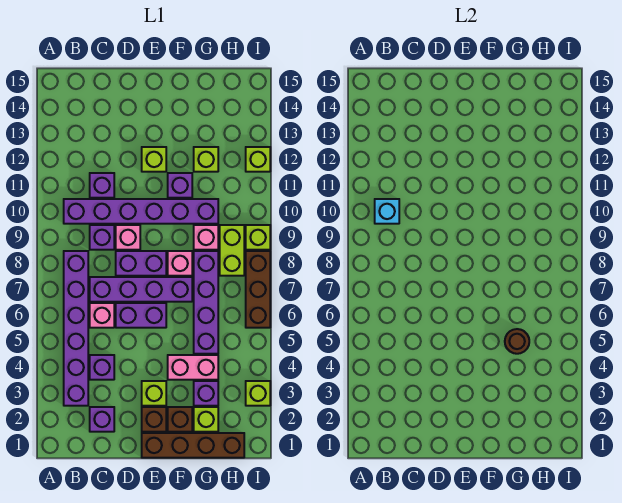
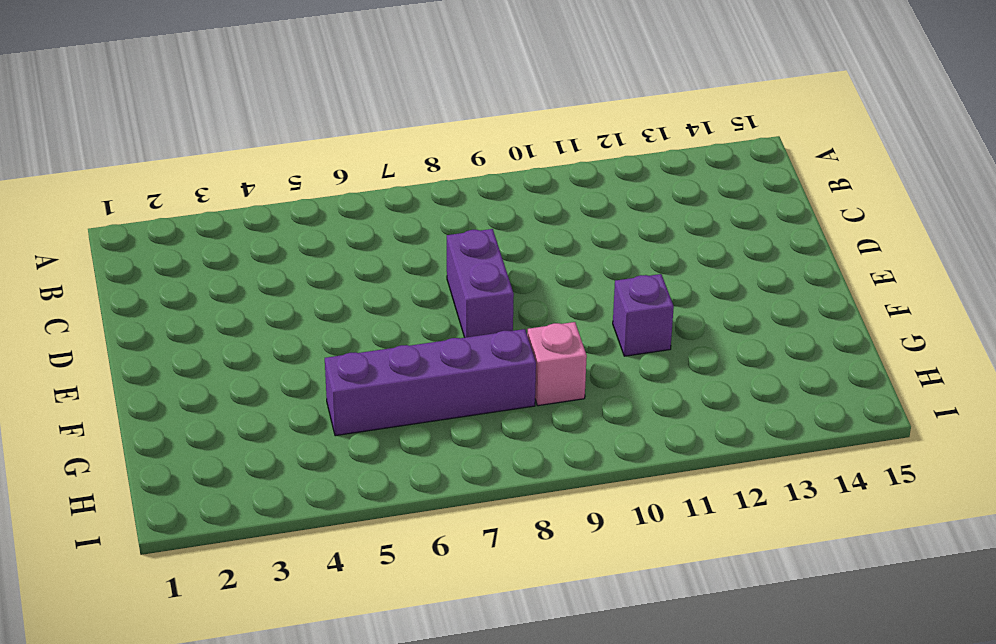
none -> purple 1x6 brick [64,251,88,406]
none -> purple 1x6 brick [64,199,218,224]
none -> purple 1x1 brick [90,407,114,432]
none -> purple 1x1 brick [90,355,114,380]

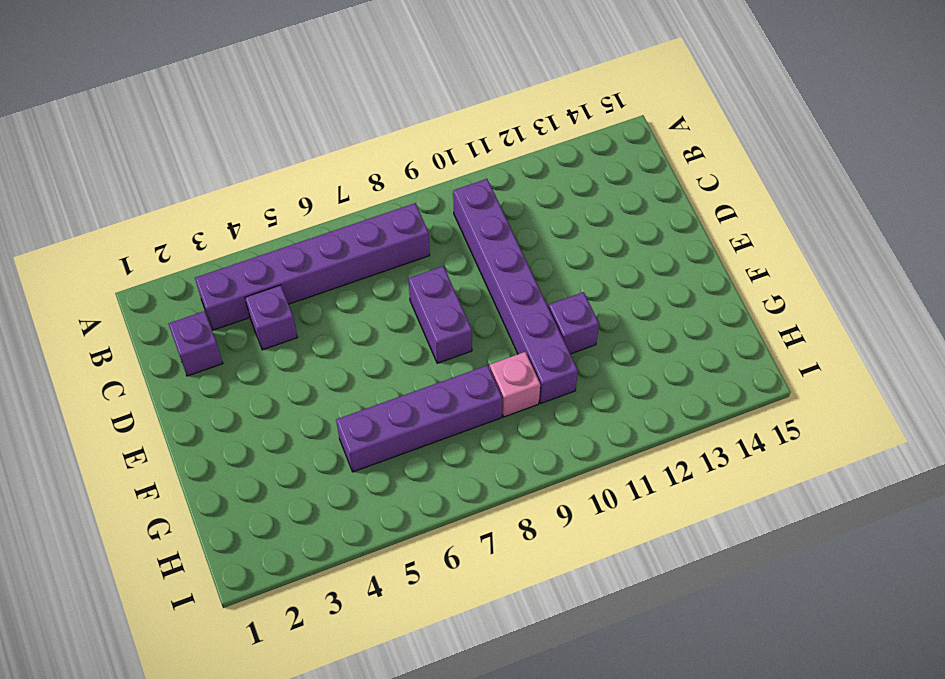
none -> pink 1x1 brick [90,303,114,328]
none -> purple 1x4 brick [90,277,192,302]
none -> purple 1x1 brick [90,225,114,250]
none -> purple 1x1 brick [90,173,114,198]

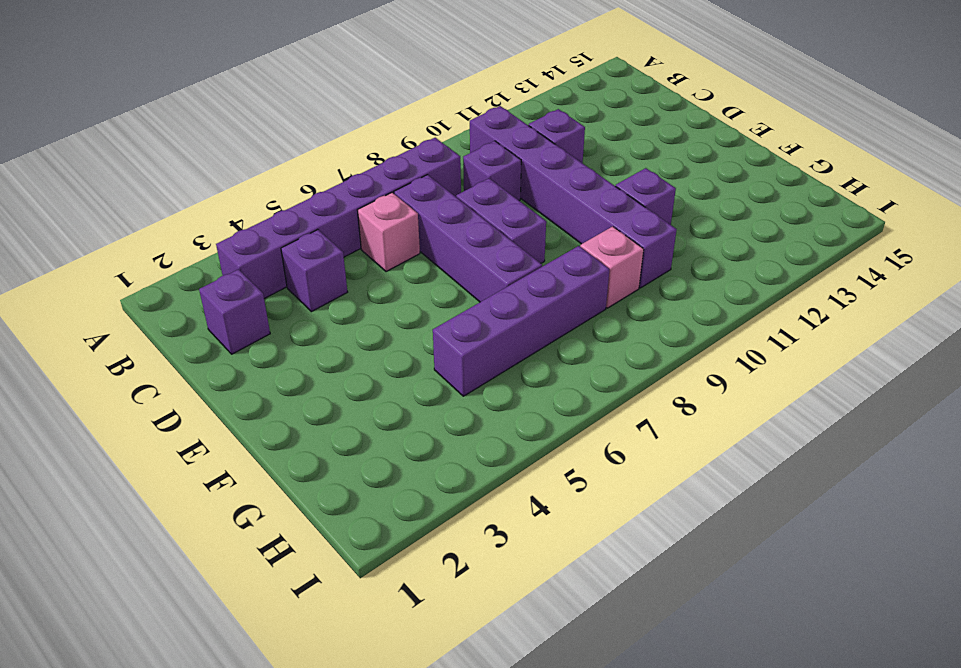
none -> purple 1x2 brick [116,303,166,328]
none -> pink 1x1 brick [116,225,140,250]
none -> brown 1x4 brick [142,433,244,458]
none -> brown 1x1 brick [142,407,166,432]

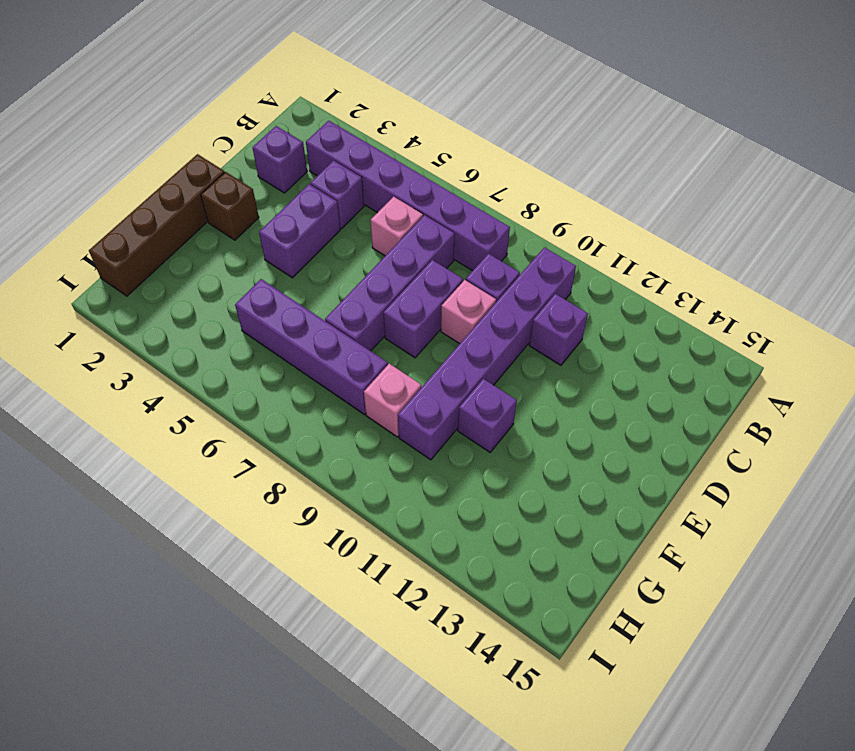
purple 1x2 brick [259,184,340,278] -> purple 1x2 brick moved to [116,303,166,328]
none -> lime 1x1 brick [142,381,166,406]
none -> lime 1x1 brick [142,147,166,172]
none -> brown 1x1 brick [168,407,192,432]
none -> pink 1x2 brick [168,355,218,380]

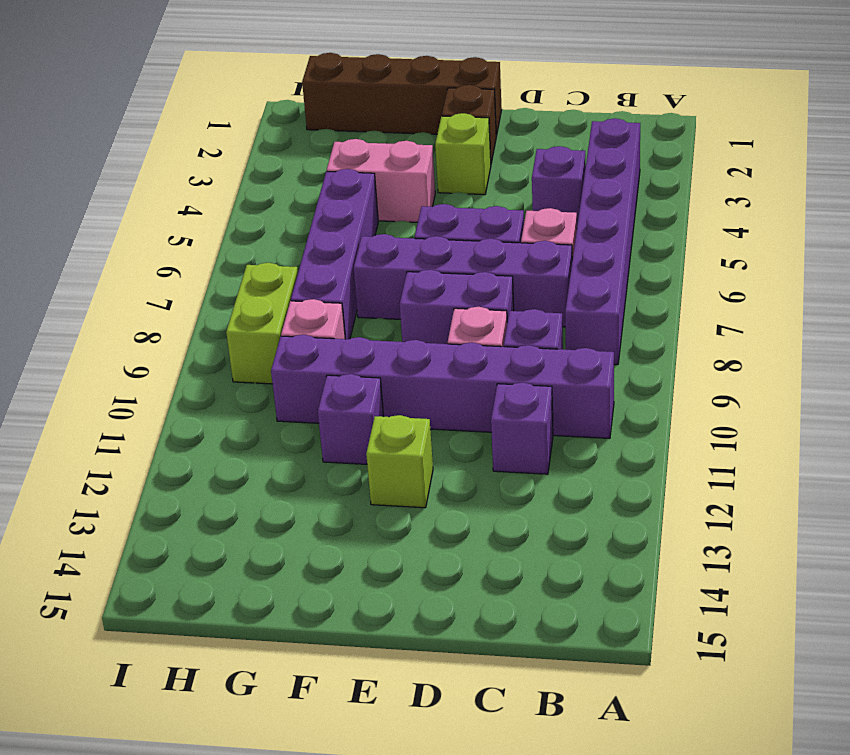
none -> purple 1x1 brick [90,407,114,432]
none -> brown 1x1 brick [168,407,192,432]
none -> pink 1x1 brick [168,251,192,276]
none -> lime 1x1 brick [194,407,218,432]

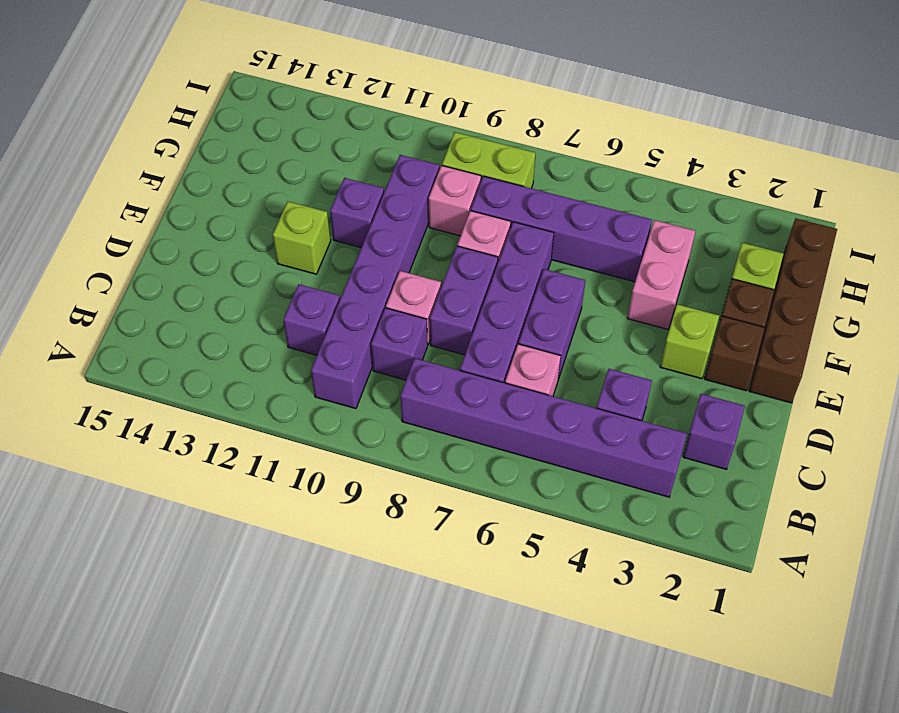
none -> purple 1x1 brick [194,381,218,406]
none -> lime 1x1 brick [194,147,218,172]
none -> lime 1x1 brick [246,381,270,406]
none -> brown 1x3 brick [246,251,270,328]

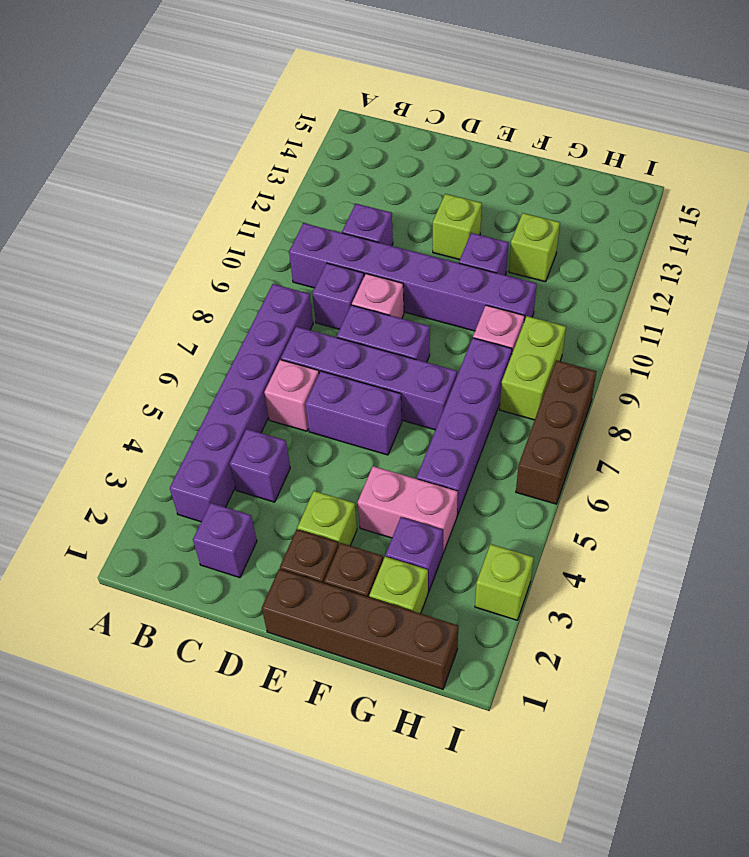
none -> pink 1x1 brick [168,251,192,276]
none -> lime 1x1 brick [246,225,270,250]
none -> lime 1x1 brick [246,147,270,172]
none -> cyan 1x1 brick [375,199,399,224]

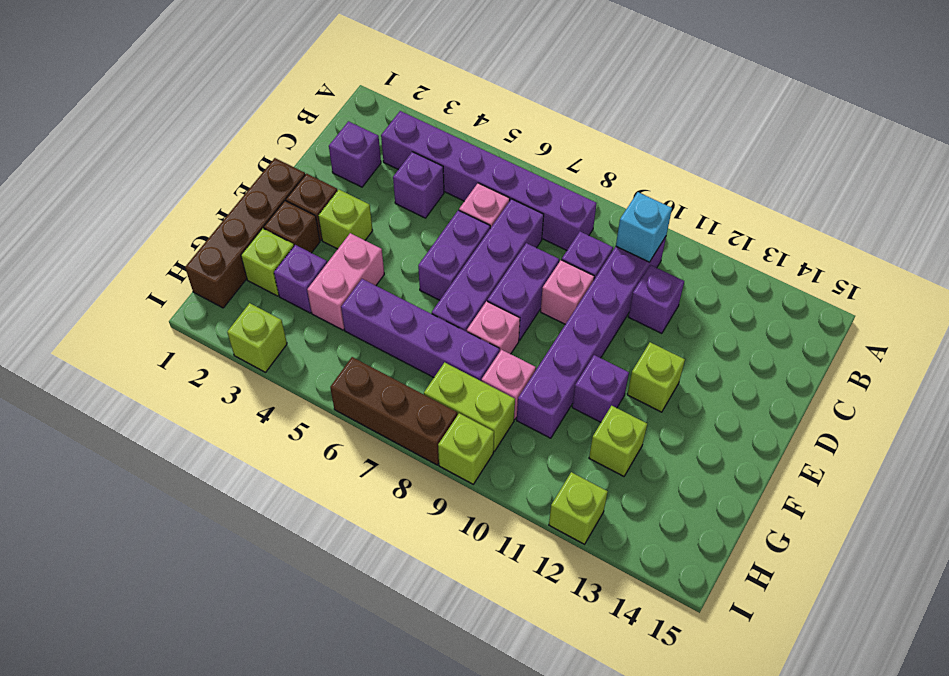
none -> brown 1x1 round brick [505,329,529,354]

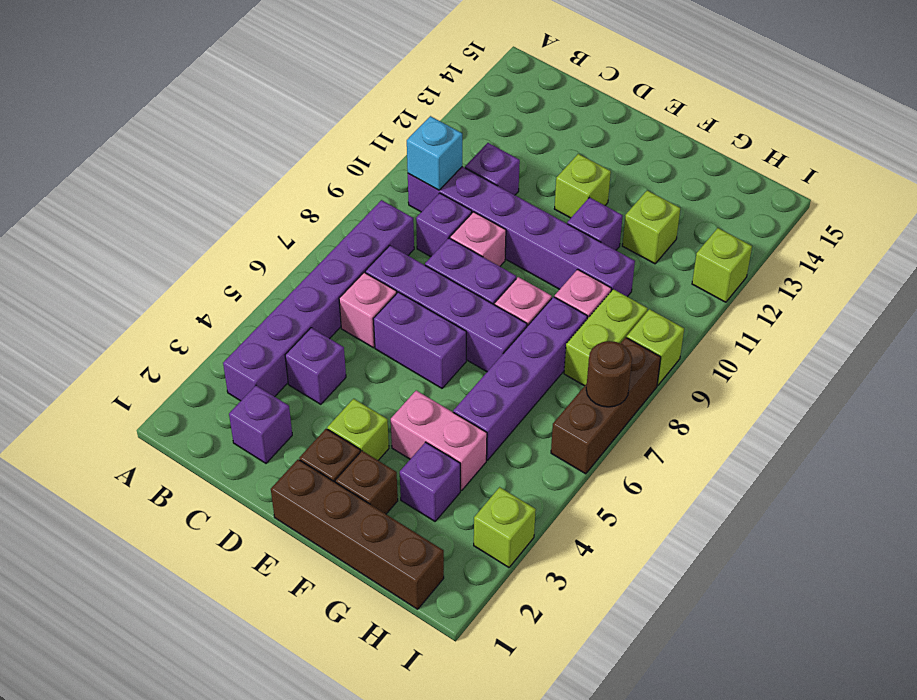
brown 1x1 round brick [586,341,632,407] -> brown 1x1 round brick moved to [505,329,529,354]
none -> lime 1x1 brick [194,407,218,432]

